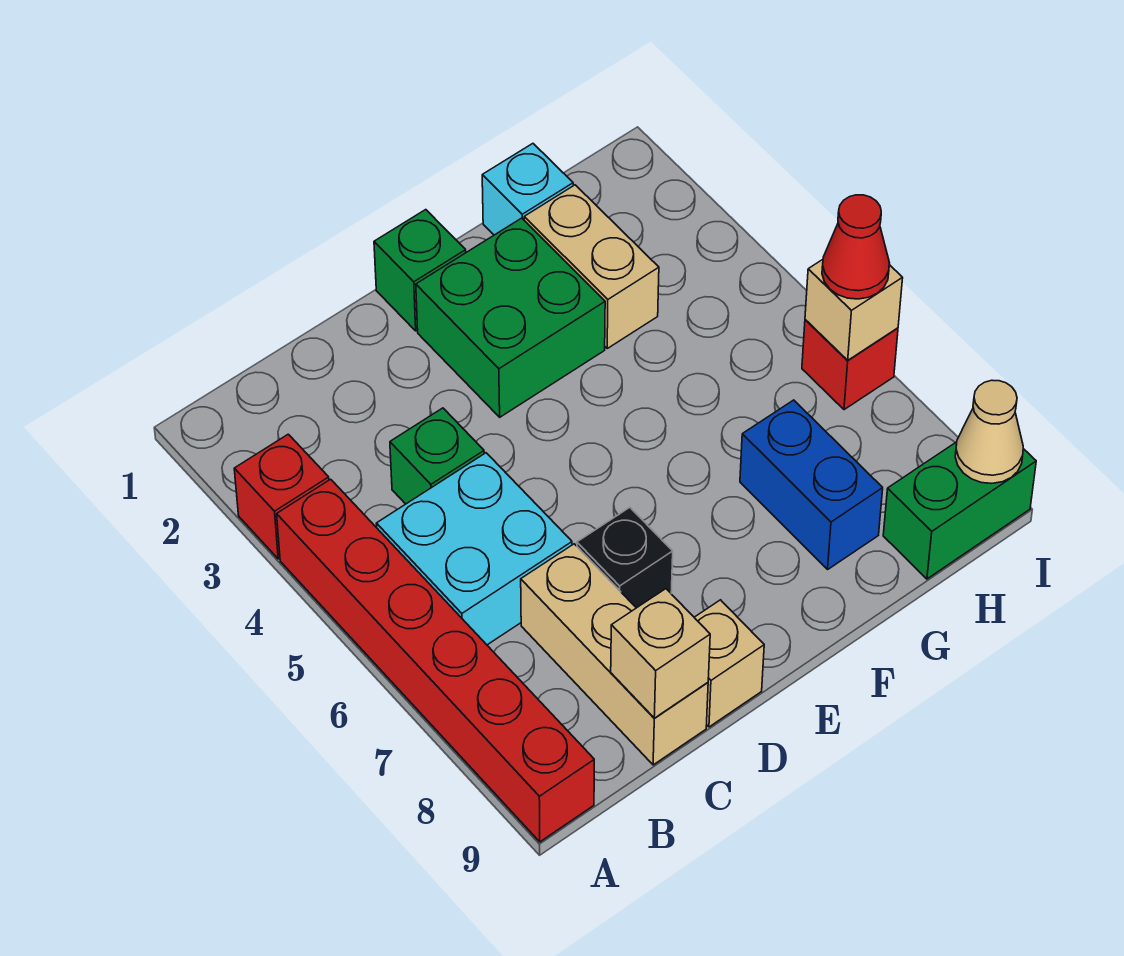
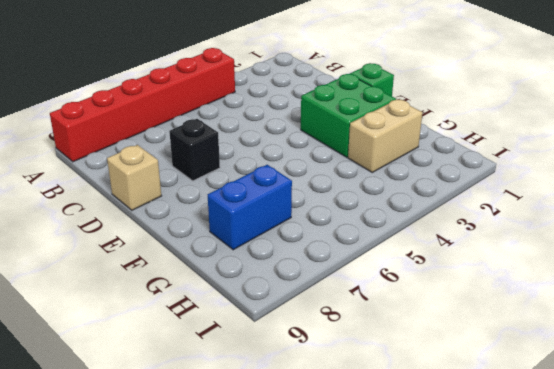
none -> red 1x1 brick [234,434,329,559]
none -> cyan 2x2 brick [376,453,572,645]
none -> green 1x1 brick [390,408,484,504]

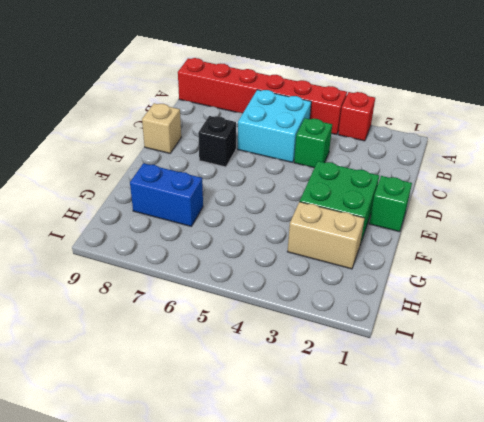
none -> tan 1x3 brick [521,544,708,765]
none -> cyan 1x1 brick [482,144,573,235]
none -> green 1x2 brick [883,442,1036,579]

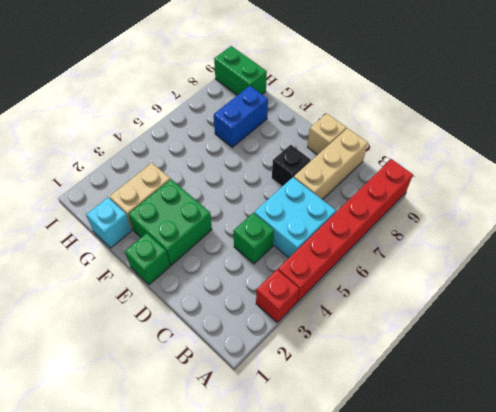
none -> red 1x1 brick [802,320,898,410]
none -> tan 1x1 brick [611,589,710,718]
none -> tan 1x1 brick [805,260,903,360]

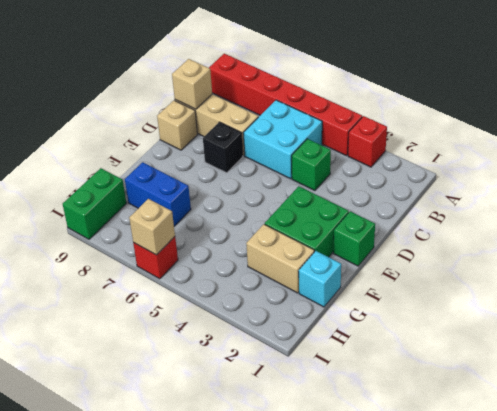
none -> tan 1x1 cone [955,380,1023,483]
none -> red 1x1 cone [822,195,889,299]

